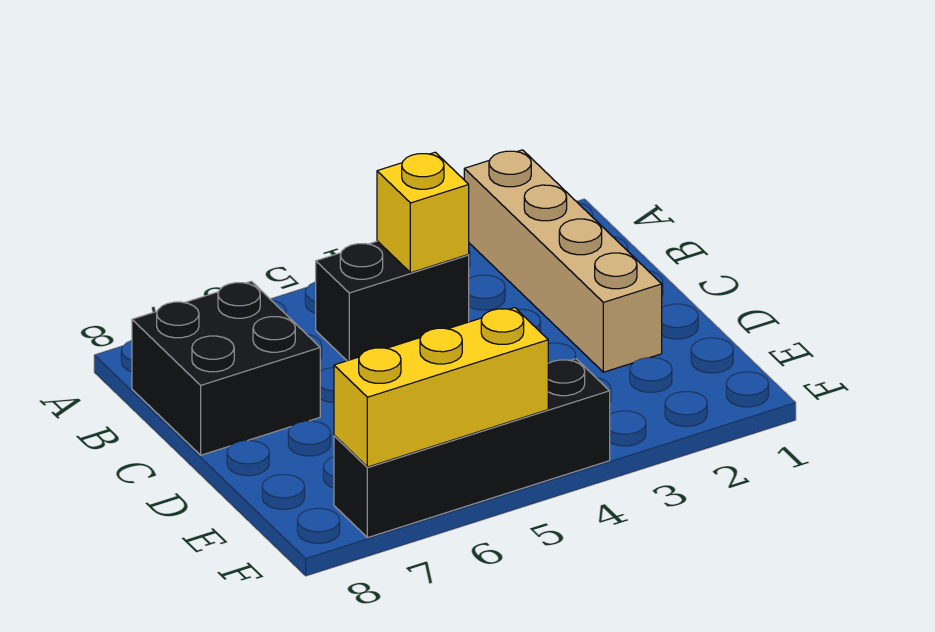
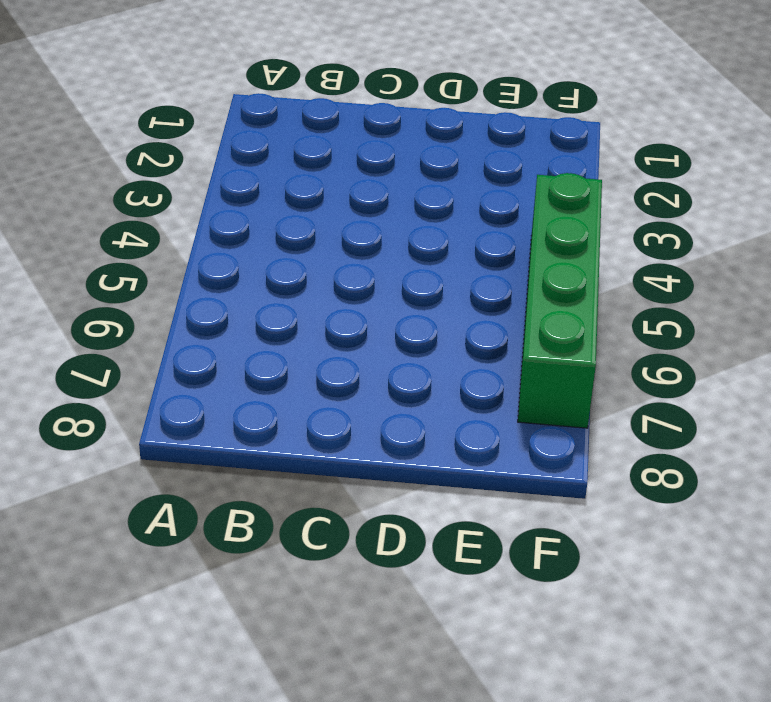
green 1x4 brick [518,173,602,428] -> black 1x4 brick [334,359,610,538]
none -> tan 1x4 brick [464,150,662,372]
none -> black 1x2 brick [316,241,469,361]

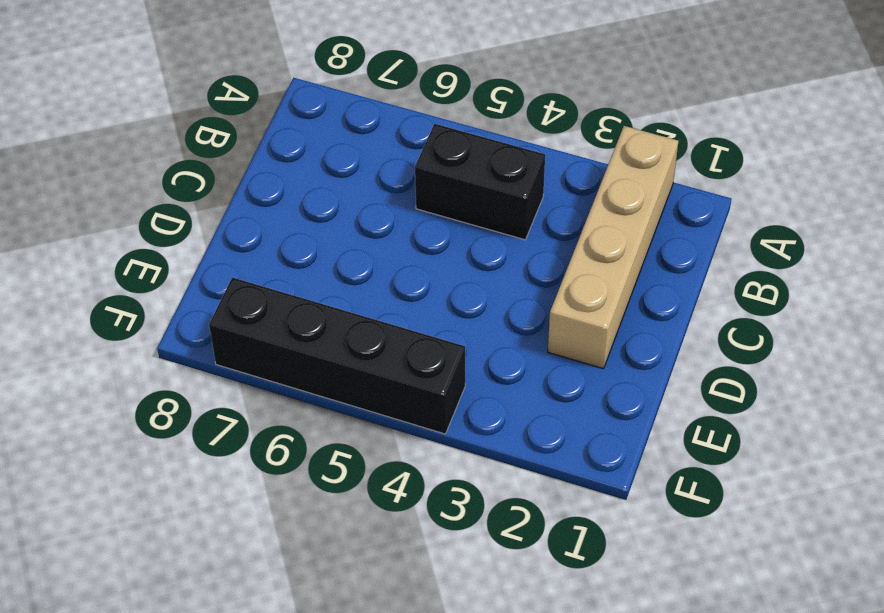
none -> black 2x2 brick [132,281,320,455]
none -> yellow 1x1 brick [377,152,469,273]

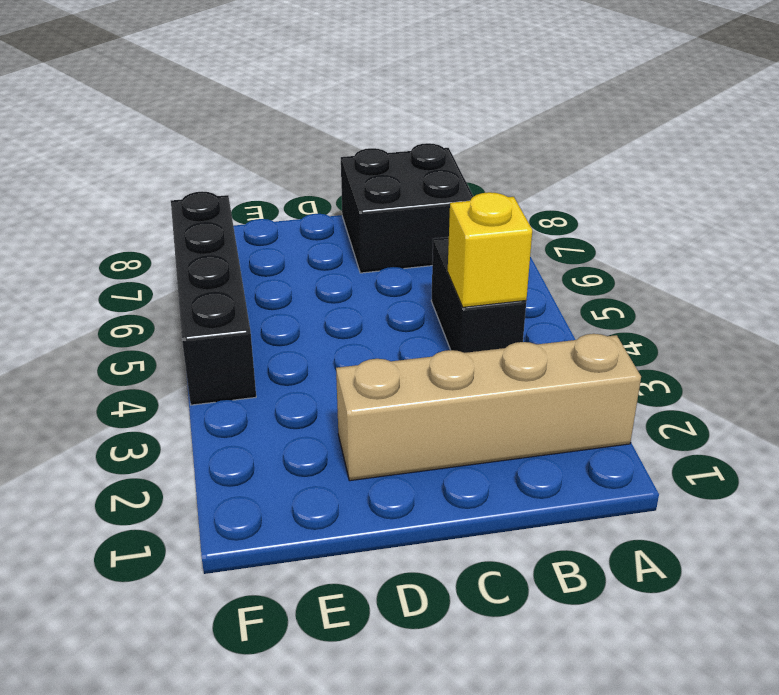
none -> yellow 1x3 brick [334,308,548,467]

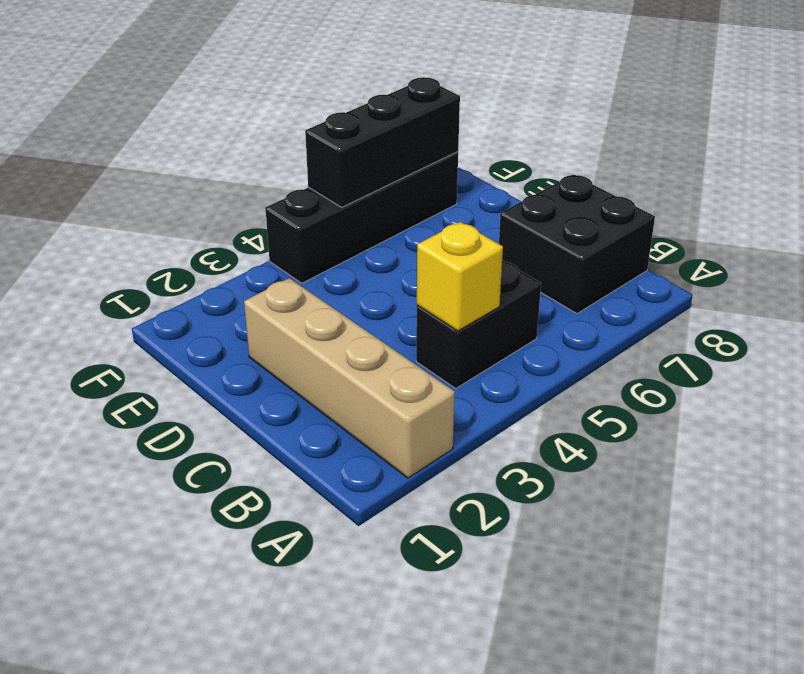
black 1x3 brick [305,77,460,207] -> yellow 1x3 brick [334,308,548,467]

